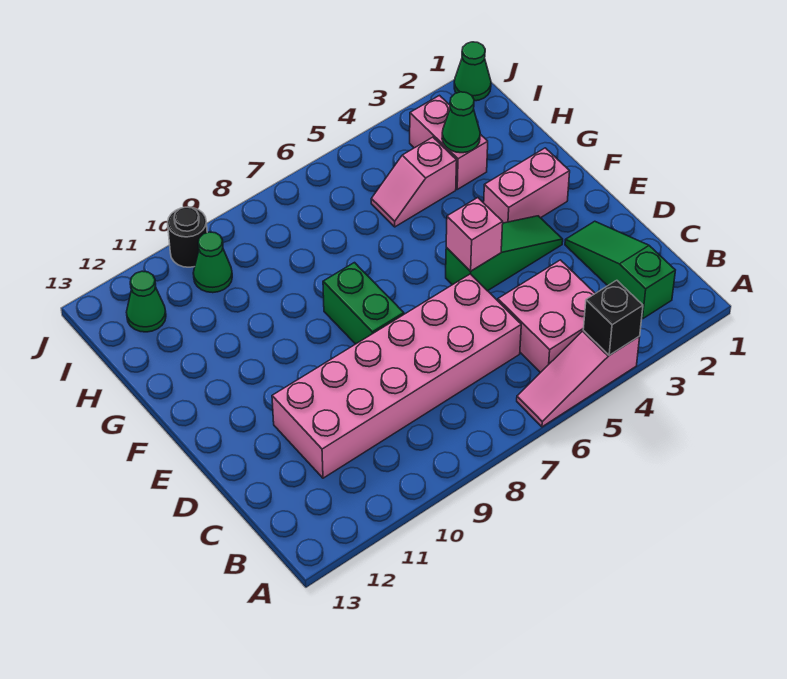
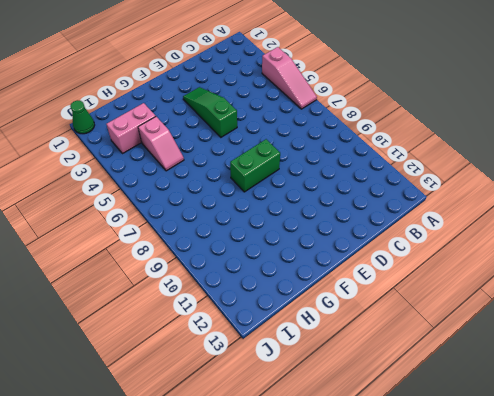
none -> green 1x3 slope [565,221,675,319]
none -> pink 2x2 brick [498,260,595,373]
none -> pink 2x6 brick [272,274,521,478]

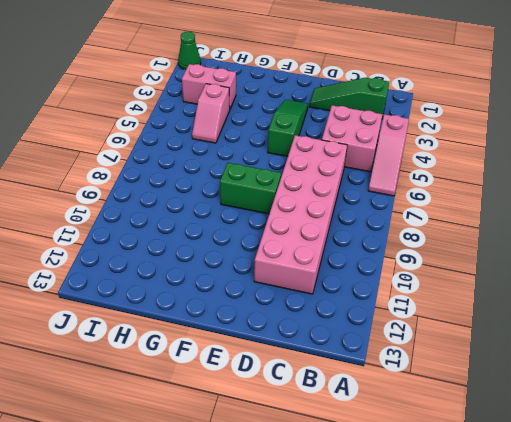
none -> pink 1x2 brick [484,148,570,223]
none -> green 1x1 cone [193,232,232,293]
none -> green 1x1 cone [126,271,166,332]

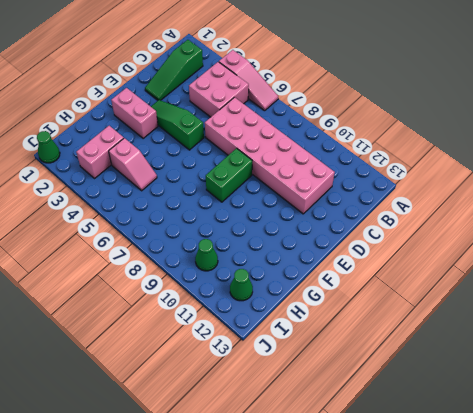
none -> black 1x1 round brick [168,207,207,267]
none -> black 1x1 brick [583,280,643,355]
none -> pink 1x1 brick [446,198,503,271]

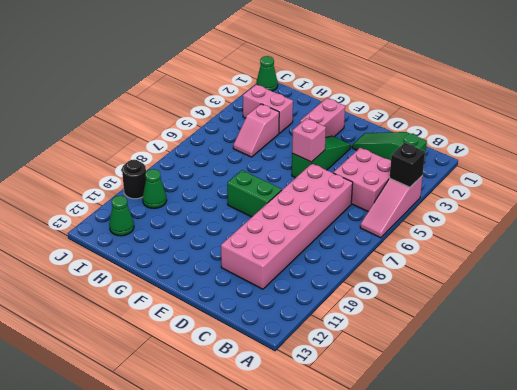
none -> green 1x1 cone [442,92,480,153]

